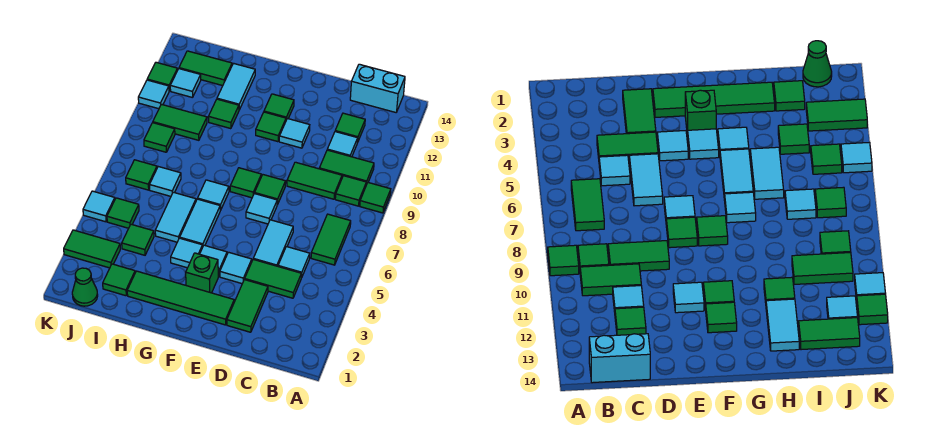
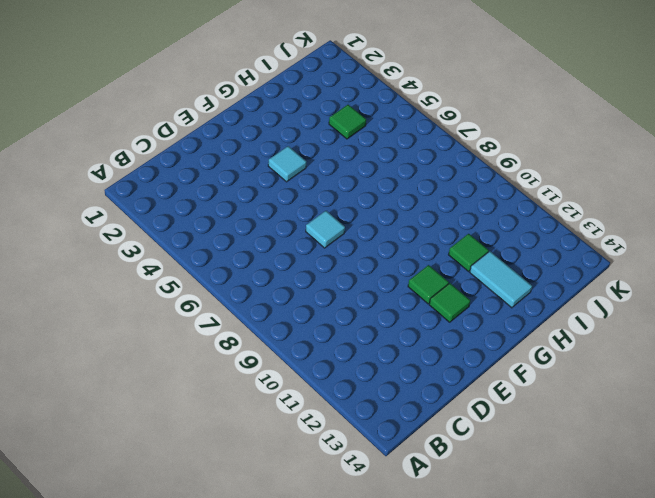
none -> green 1x1 tile [360,183,391,213]
none -> green 1x2 tile [311,214,351,265]
none -> green 1x1 tile [335,176,366,206]
none -> green 1x2 tile [319,150,374,185]

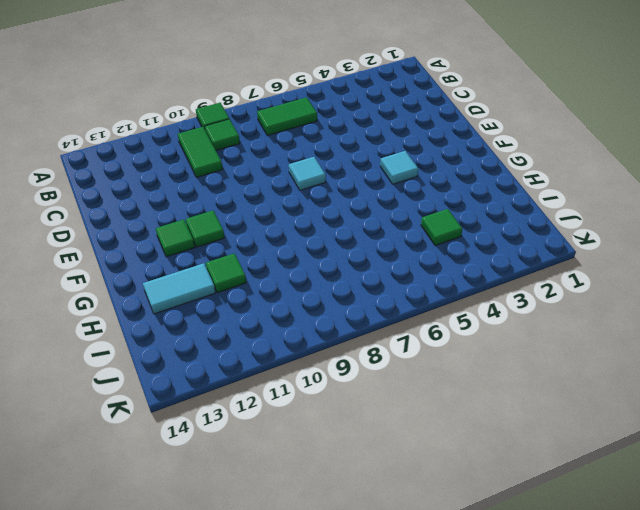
none -> cyan 1x2 brick [350,64,405,112]
none -> green 1x2 tile [245,259,301,298]
none -> cyan 1x1 tile [278,247,310,278]
none -> green 1x2 tile [287,162,342,199]

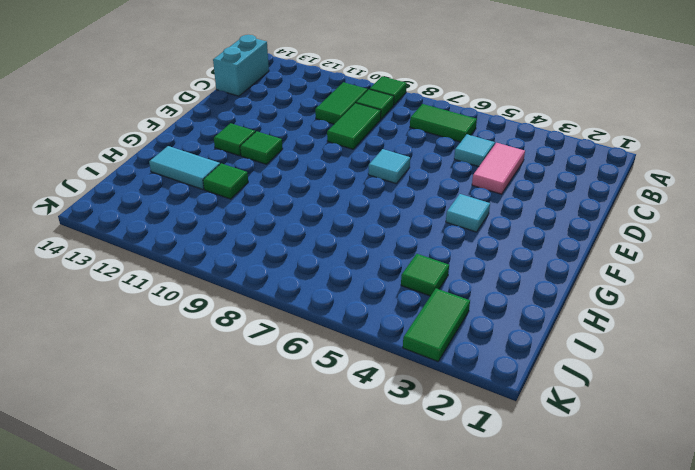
pink 1x2 tile [472,143,525,194] -> green 1x2 tile [245,259,301,298]
none -> cyan 1x1 tile [327,132,358,157]
none -> green 1x1 tile [335,113,365,143]
none -> green 1x2 tile [227,280,268,332]
none -> cyan 1x2 tile [253,220,293,266]

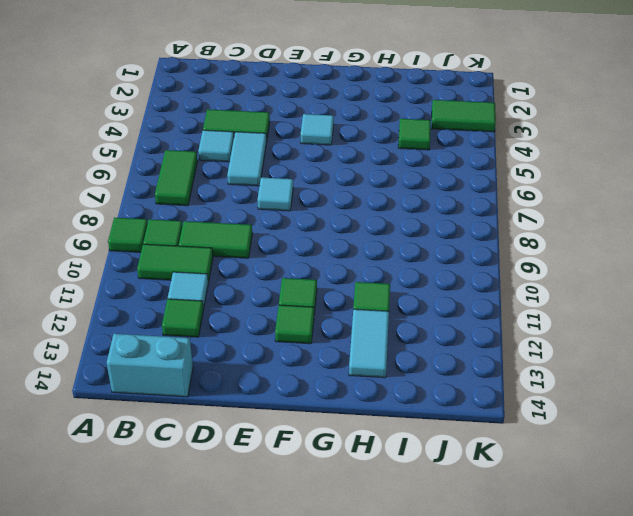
none -> green 1x2 tile [227,280,268,332]
none -> green 1x4 tile [127,271,234,325]
none -> cyan 1x1 tile [220,252,252,284]
none -> green 1x1 tile [255,175,286,205]

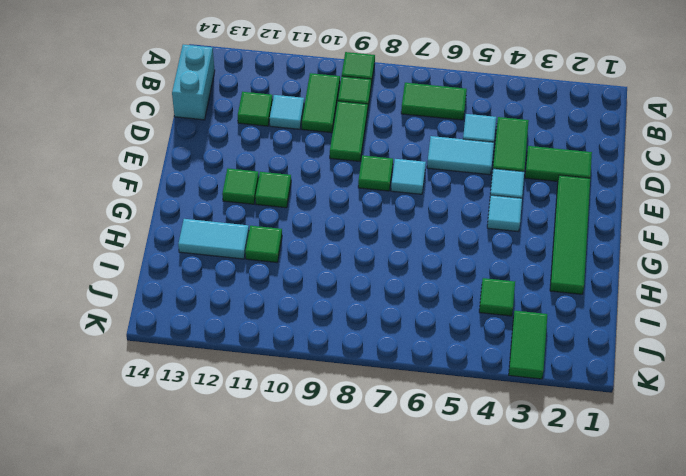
none -> cyan 1x1 tile [279,119,310,148]
none -> green 1x1 brick [186,253,218,293]
none -> green 1x1 tile [230,168,261,198]
none -> cyan 1x1 tile [171,238,203,268]

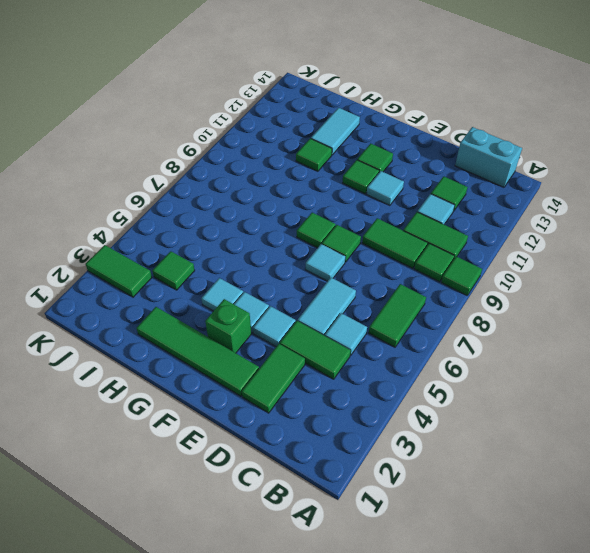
none -> cyan 1x2 tile [180,199,220,246]
none -> cyan 1x1 tile [198,180,229,210]
none -> cyan 1x2 tile [155,192,196,242]
none -> green 1x1 tile [103,264,135,296]

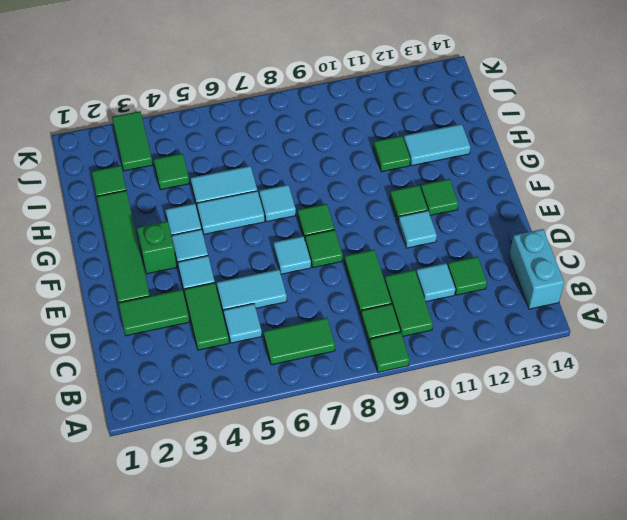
none -> cyan 1x1 tile [150,167,181,196]
none -> green 1x2 tile [153,104,207,140]
none -> green 1x2 tile [179,51,232,86]
none -> green 1x1 cone [72,268,98,306]

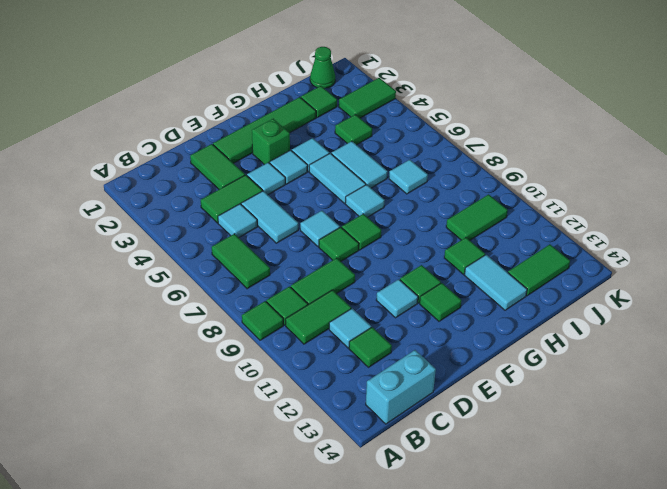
none -> green 1x1 tile [107,198,139,228]
none -> green 1x1 tile [126,160,157,190]
none -> green 1x1 tile [144,123,175,152]
none -> cyan 1x1 tile [170,69,201,98]

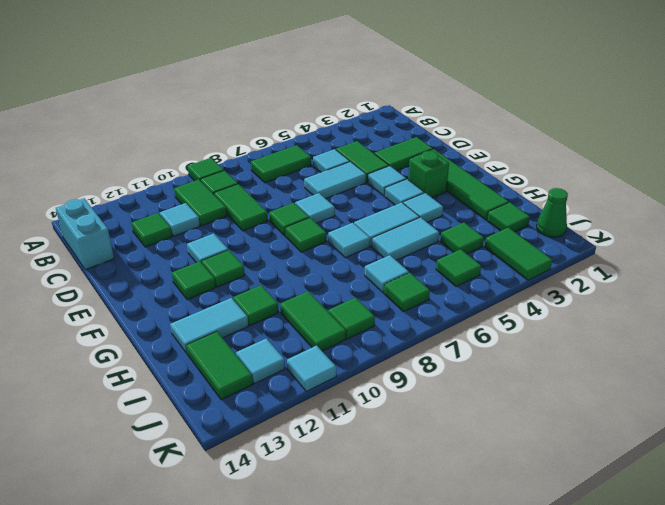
none -> cyan 1x1 tile [83,191,115,222]
none -> green 1x1 tile [147,62,178,91]

